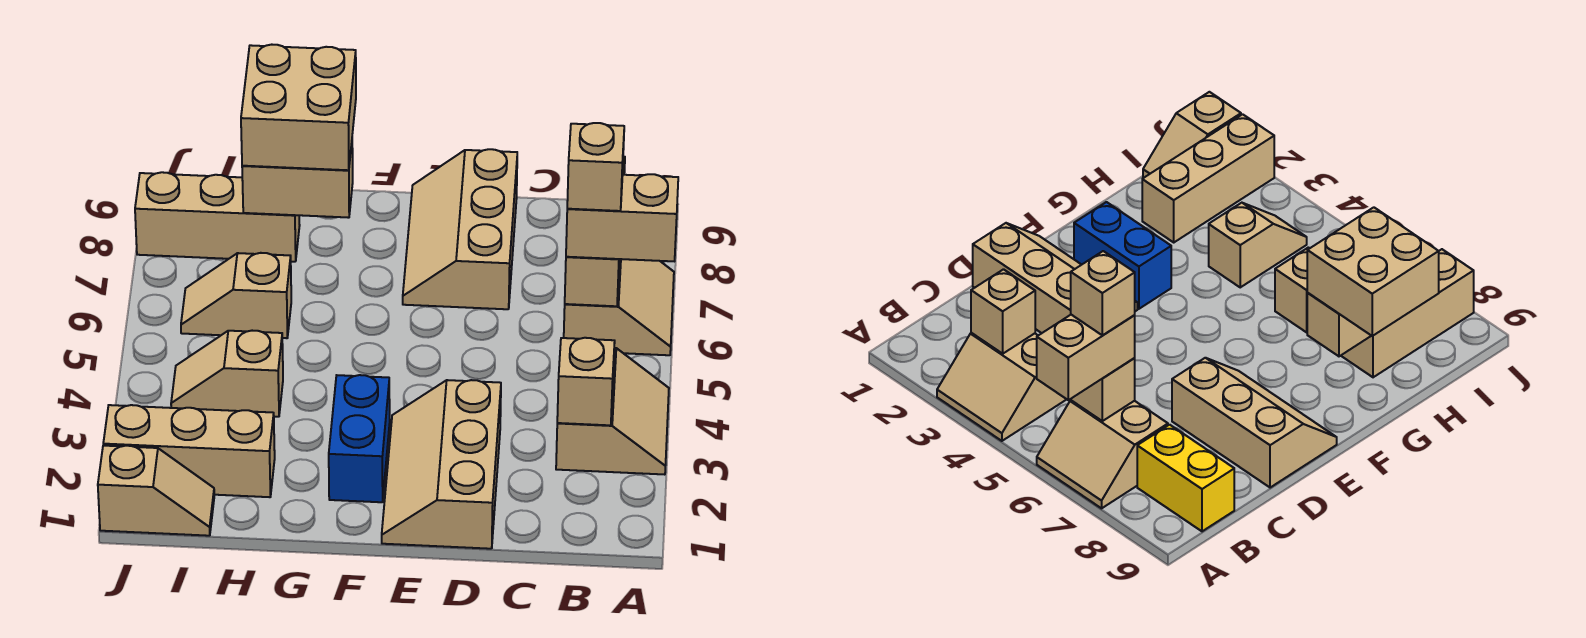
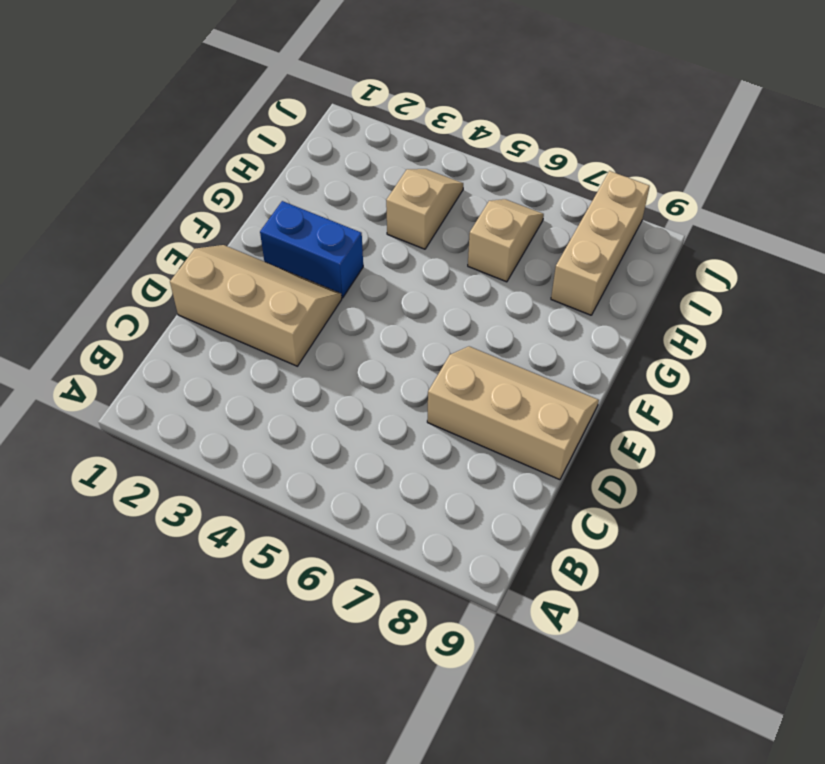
none -> tan 2x2 slope [556,348,669,475]
none -> tan 2x2 slope [564,259,674,355]
none -> yellow 1x2 brick [1137,425,1234,531]

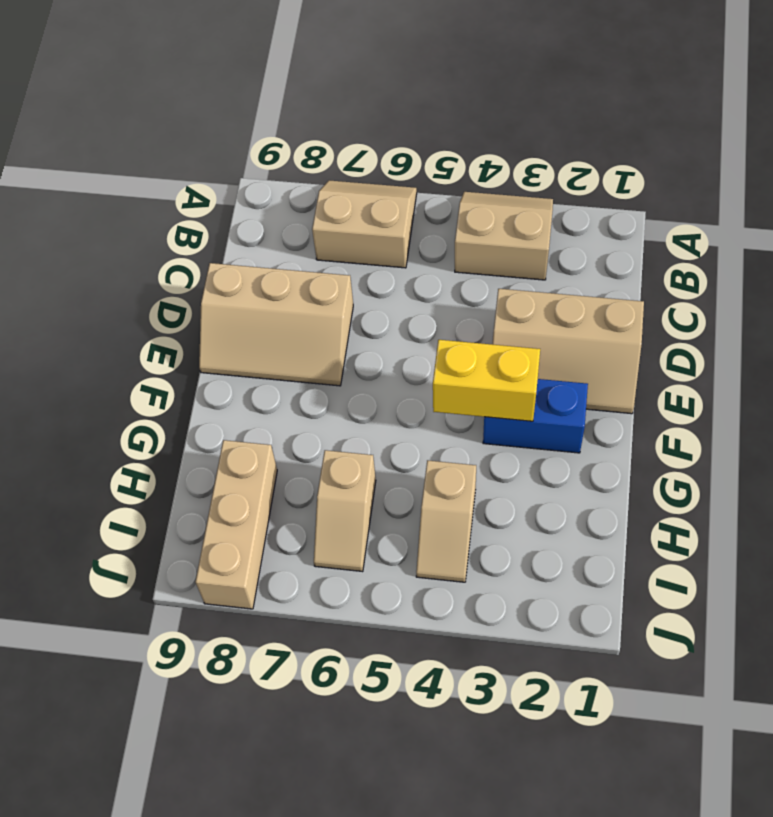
yellow 1x2 brick [433,340,540,421] -> yellow 1x2 brick moved to [1137,425,1234,531]
none -> tan 1x3 brick [103,405,275,497]
none -> tan 1x2 slope [98,446,214,536]
none -> tan 1x1 brick [557,338,615,425]

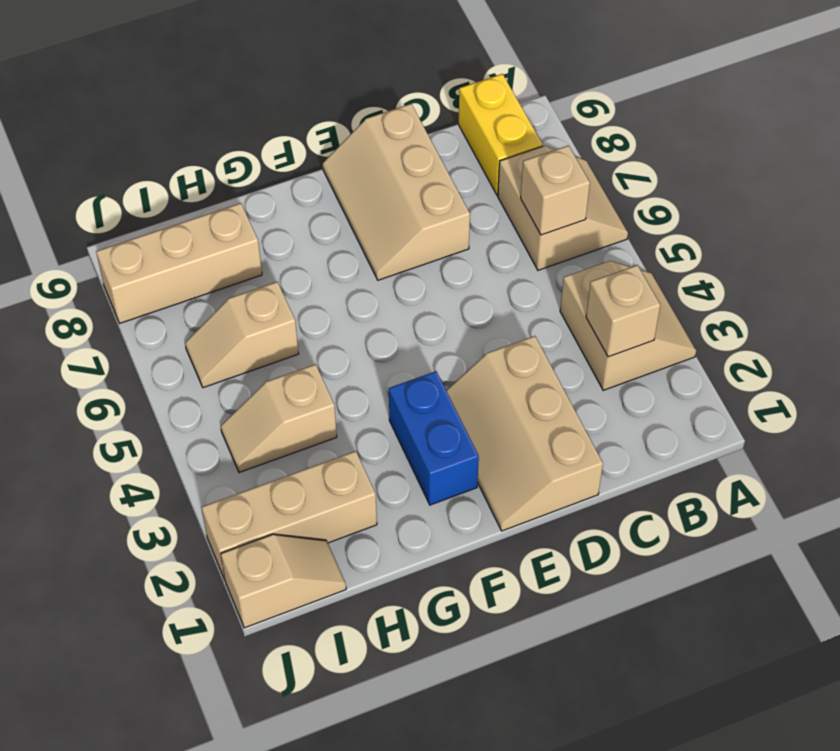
none -> tan 1x2 brick [242,144,353,218]
none -> tan 1x2 brick [566,174,678,261]
none -> tan 2x2 brick [241,45,356,170]

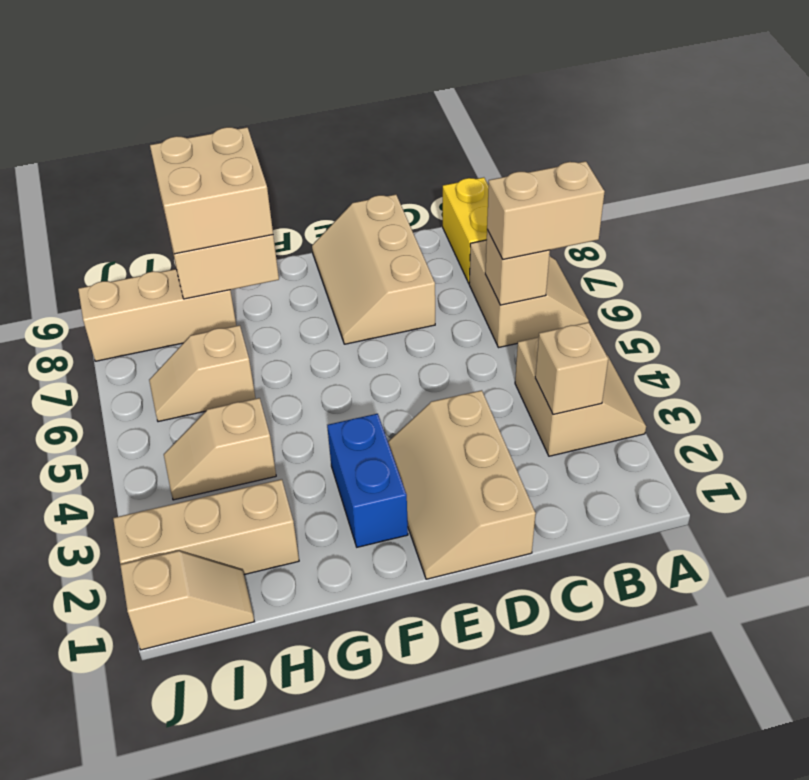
none -> tan 1x1 brick [567,123,624,211]

